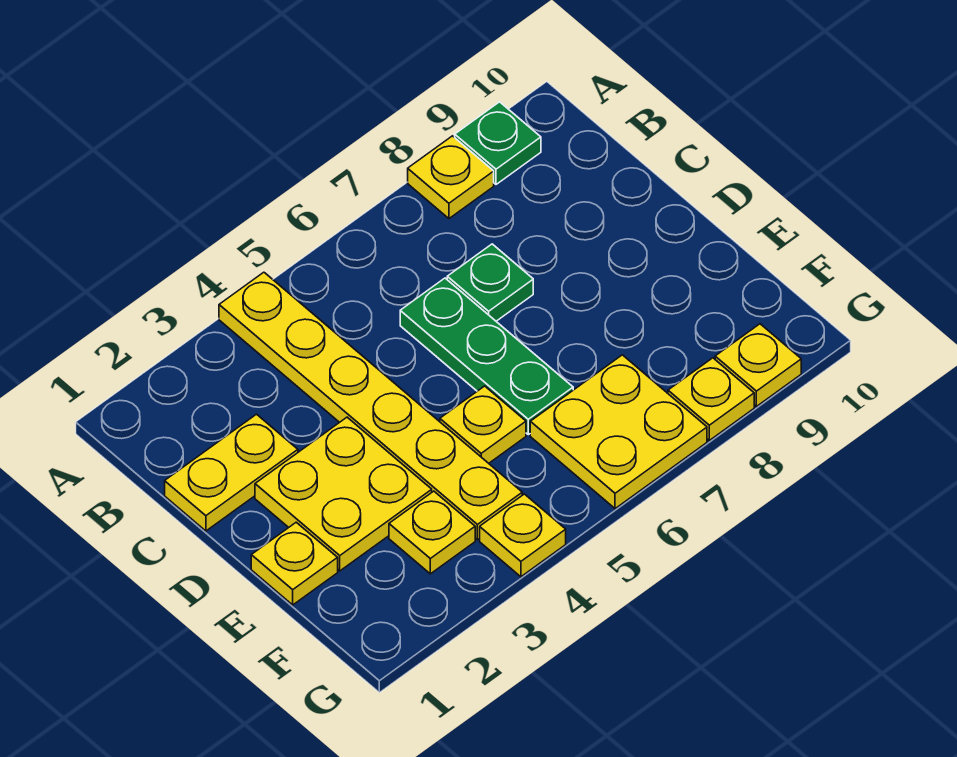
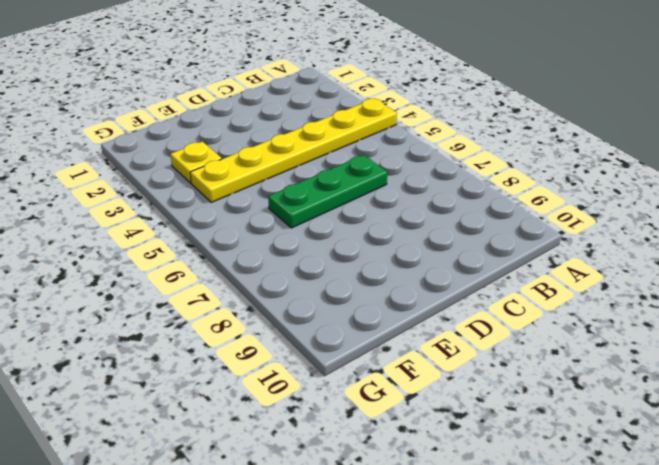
none -> yellow 1x1 plate [408,136,494,218]
none -> green 1x1 plate [455,102,541,184]
none -> yellow 1x2 plate [165,414,298,531]

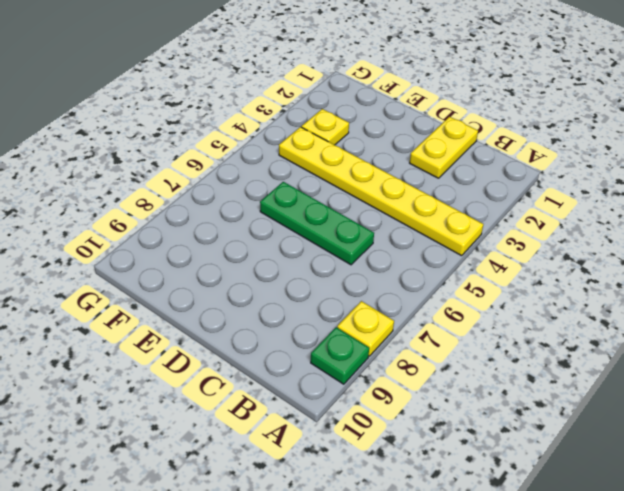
none -> green 1x1 plate [447,244,533,321]
none -> yellow 2x2 plate [255,417,432,571]
none -> yellow 1x1 plate [251,522,338,605]

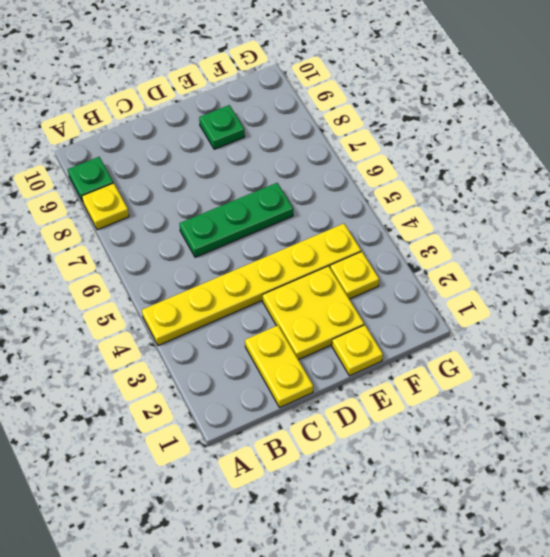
green 1x1 plate [199,105,245,149] -> green 1x1 plate moved to [447,244,533,321]
none -> yellow 1x1 plate [440,386,526,463]
none -> yellow 2x2 plate [530,355,707,509]
none -> yellow 1x1 plate [480,494,566,577]

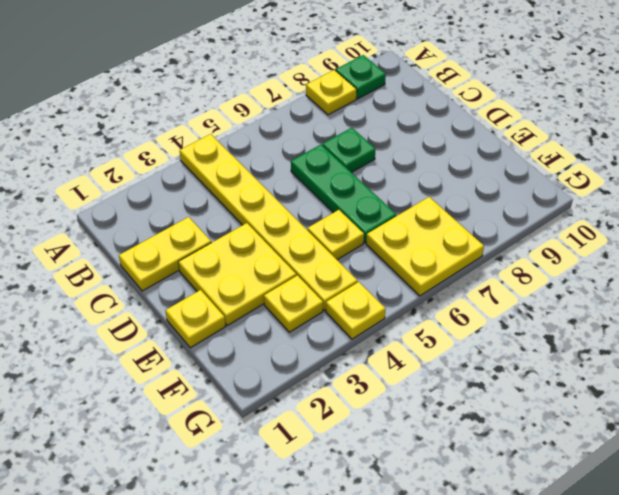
none -> yellow 1x1 plate [668,358,754,440]
none -> yellow 1x1 plate [715,324,801,406]

